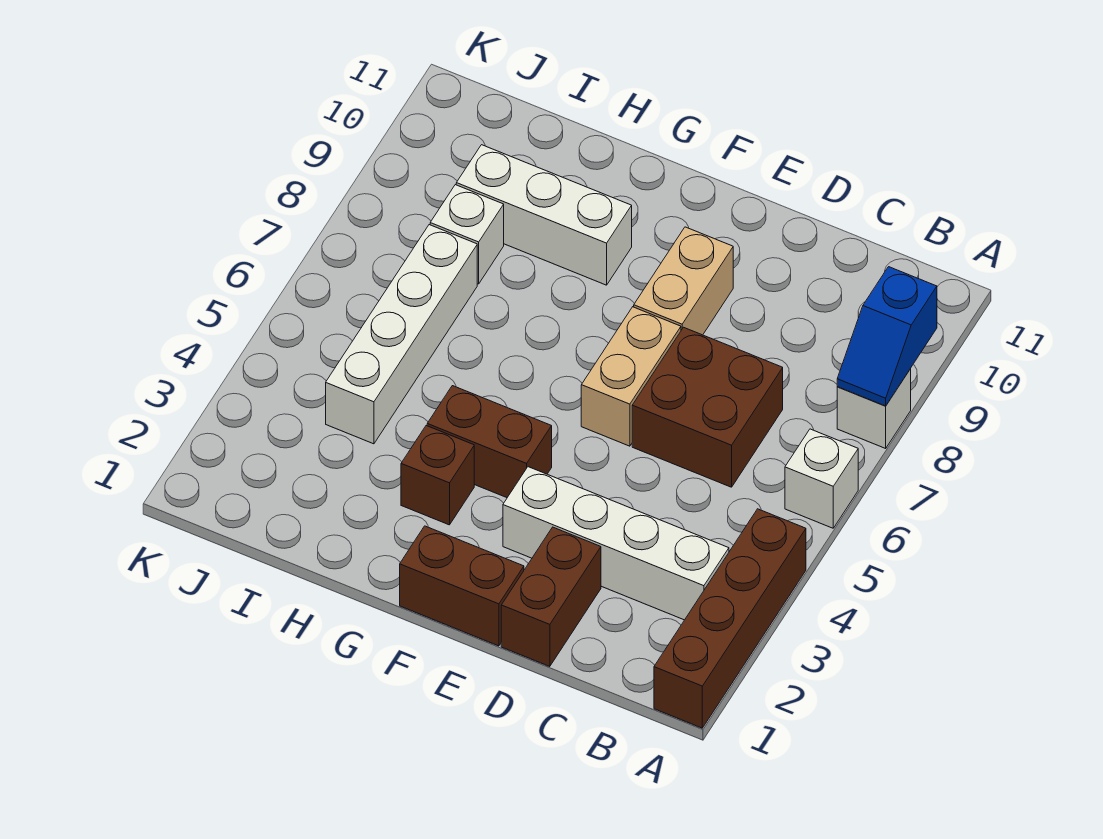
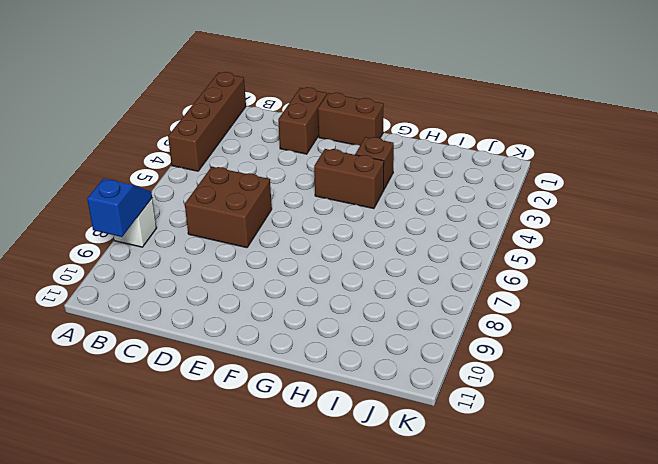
none -> white 1x1 brick [785,429,858,528]
none -> white 1x4 brick [503,467,729,620]
none -> tan 1x2 brick [581,307,681,446]

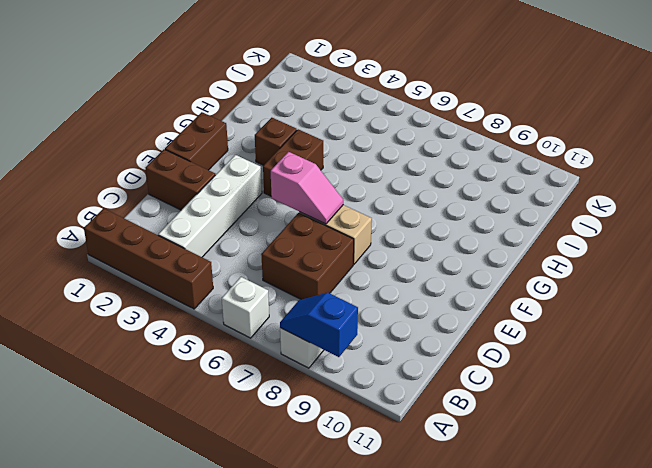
pink 1x2 slope [271,152,343,224] -> none
none -> tan 1x2 brick [634,227,733,335]
none -> white 1x3 brick [456,145,632,285]
none -> white 1x4 brick [326,225,477,444]

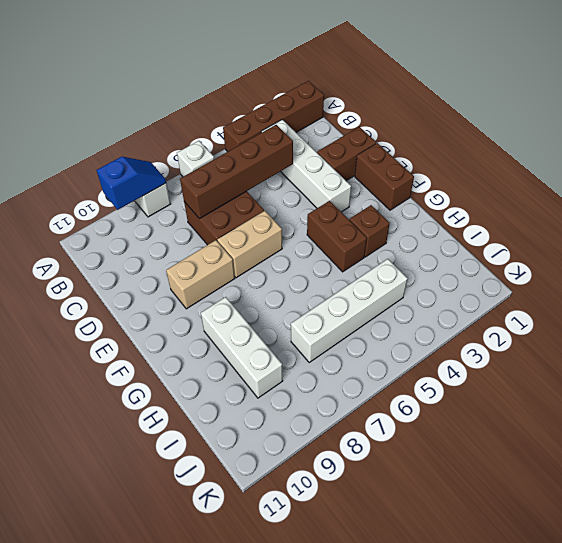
brown 1x4 brick [180,125,293,219] -> none
none -> white 1x1 brick [430,185,504,284]

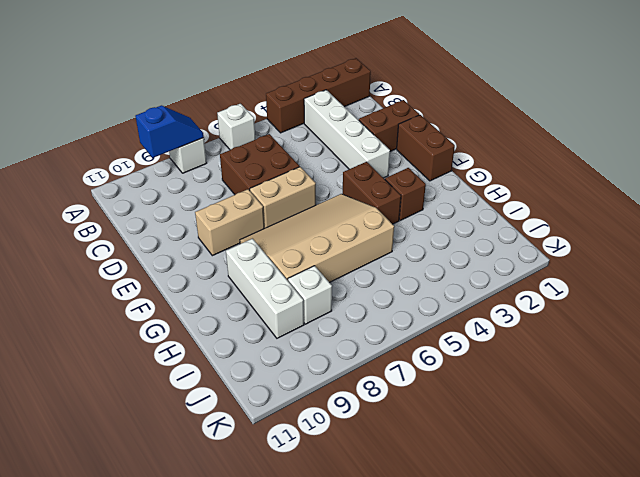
tan 3x4 slope [240,194,394,283] -> none
none -> white 1x4 brick [326,225,477,444]

